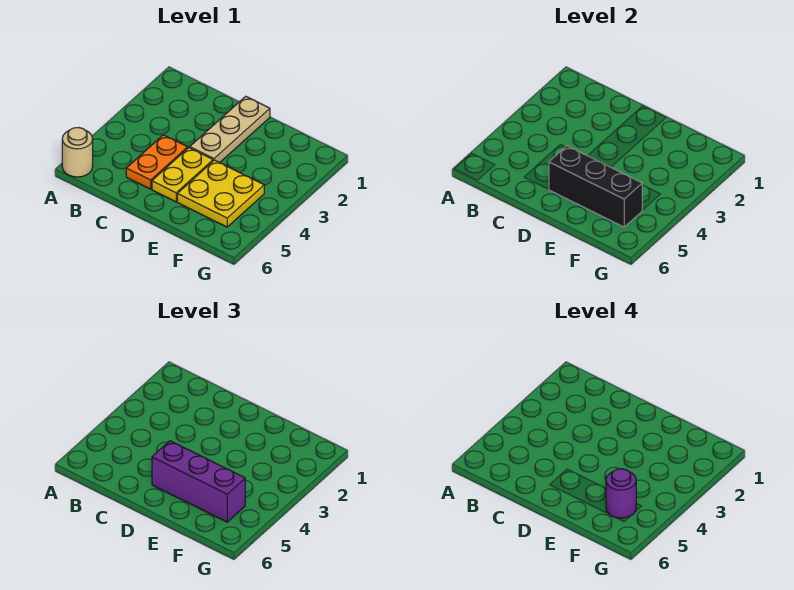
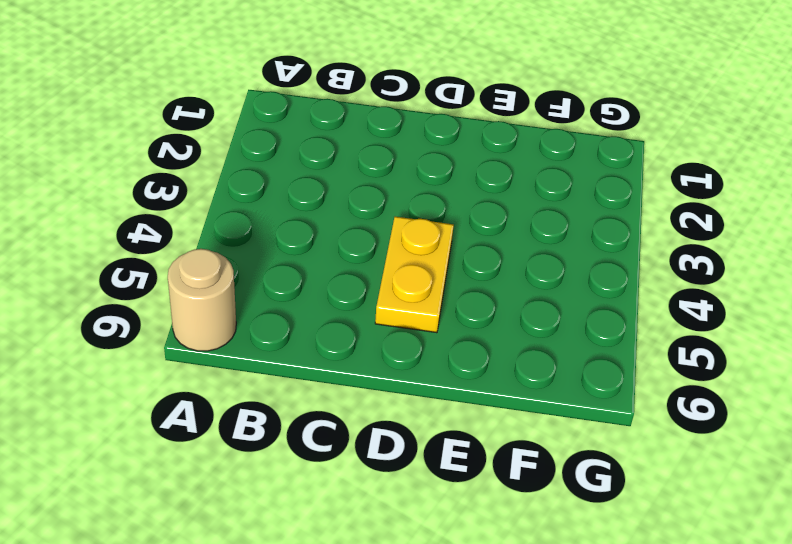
none -> orange 1x2 plate [126,135,188,189]
none -> tan 1x3 plate [190,96,270,163]

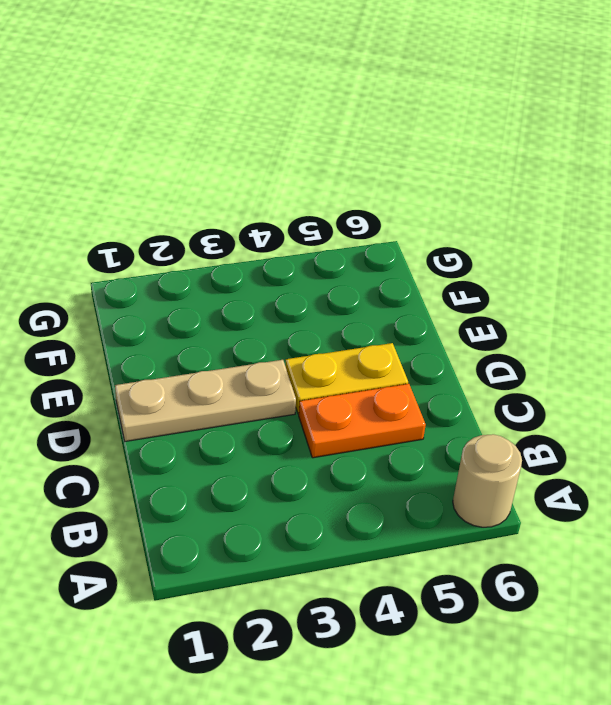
none -> yellow 2x2 plate [177,160,264,227]
none -> black 1x3 brick [549,146,642,227]

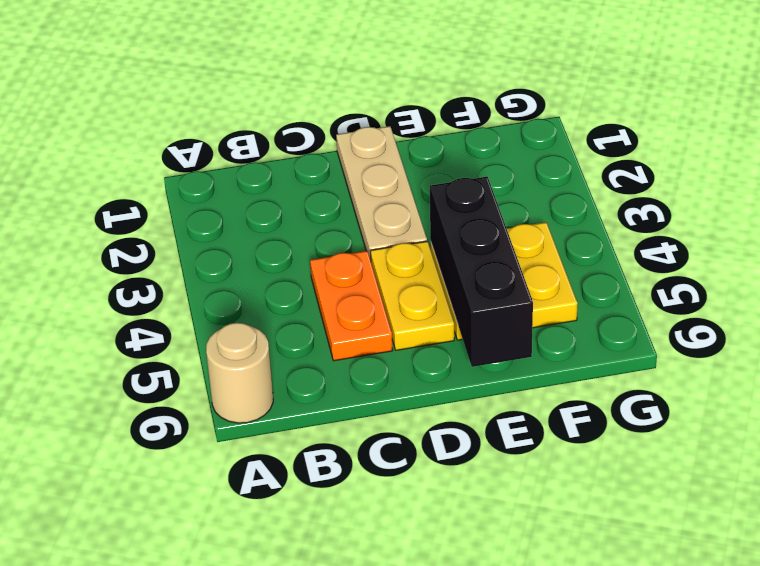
black 1x3 brick [430,177,533,367] -> black 1x3 brick turned to [549,146,642,227]
none -> purple 1x3 brick [152,441,245,522]
none -> purple 1x1 round brick [606,469,636,518]

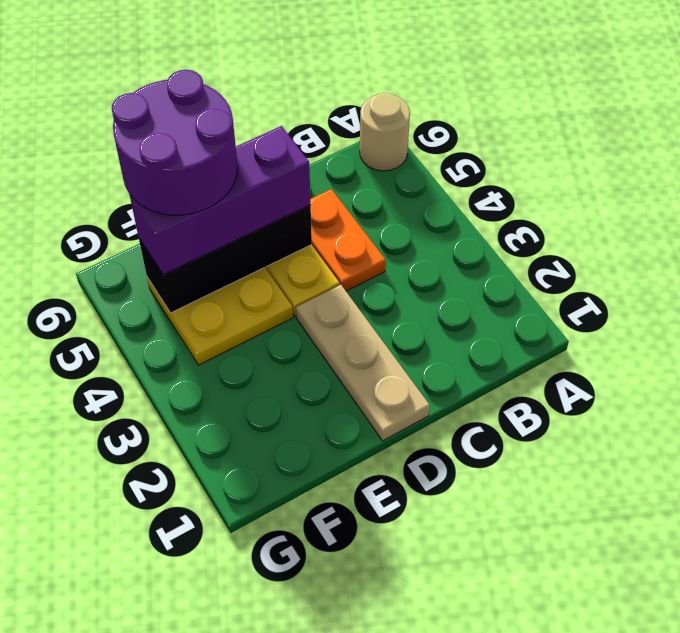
purple 2x2 round brick [112,70,238,215] -> purple 1x1 round brick [606,469,636,518]

